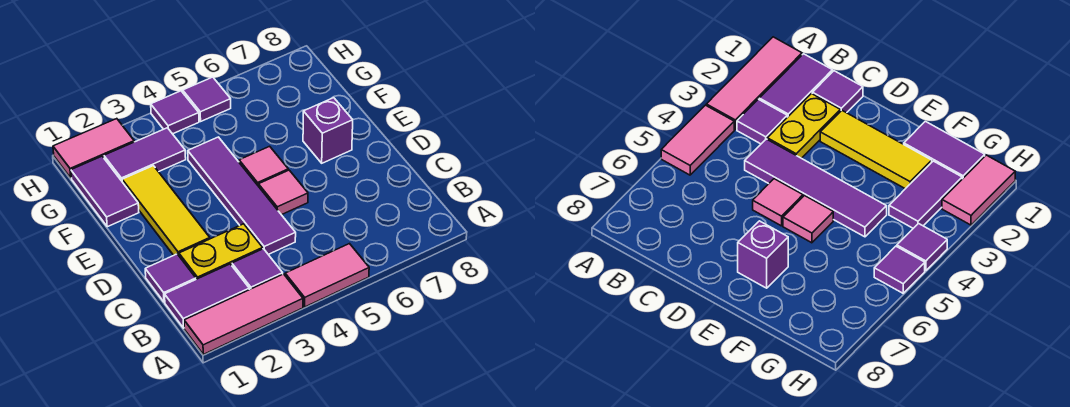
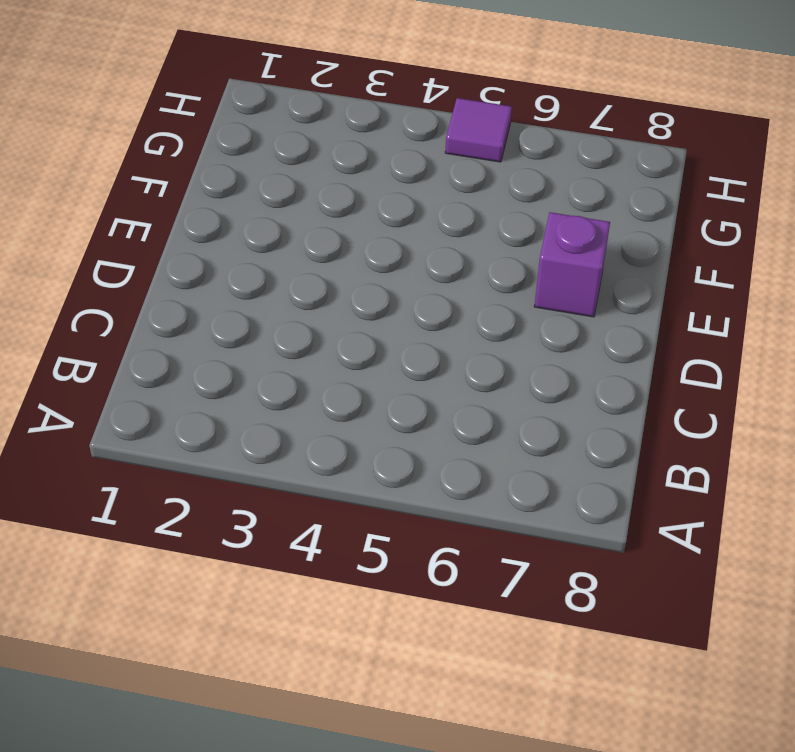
none -> pink 1x3 tile [184,274,303,354]
none -> pink 1x2 tile [285,244,369,307]
none -> purple 1x2 tile [165,264,249,328]

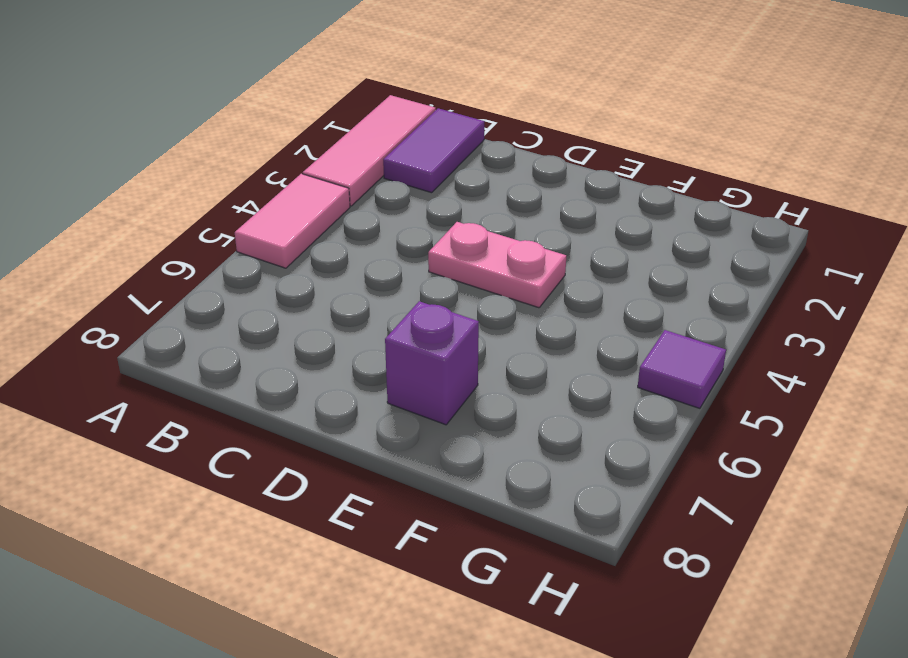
pink 1x2 plate [428,222,566,308] -> purple 1x4 tile [188,137,296,254]
none -> purple 1x1 tile [232,249,283,290]
none -> purple 1x1 tile [145,254,196,302]
none -> yellow 1x2 plate [179,224,263,279]

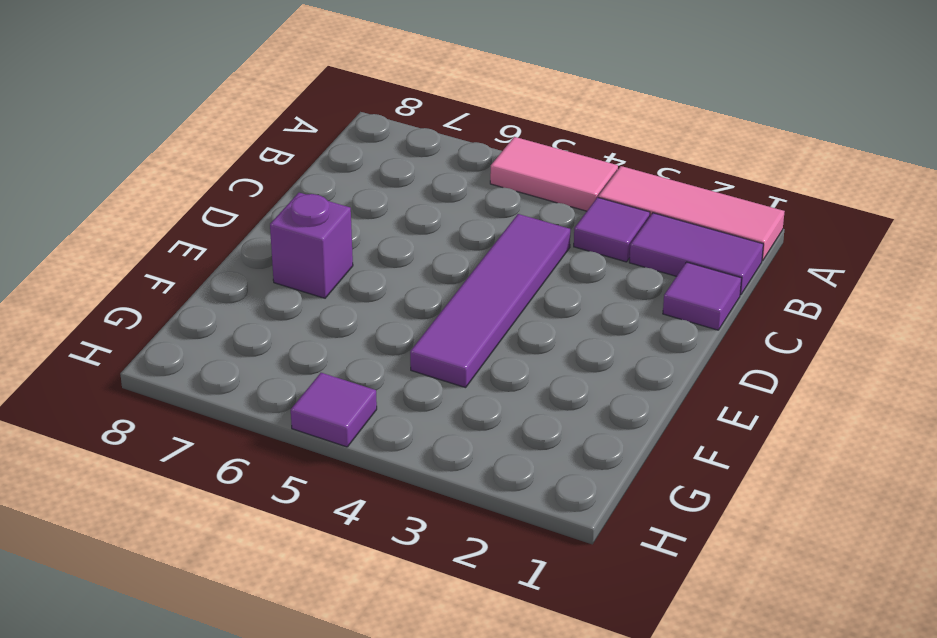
none -> yellow 1x2 plate [179,224,263,279]
none -> yellow 1x3 tile [122,166,210,255]
none -> pink 1x1 tile [258,170,308,215]

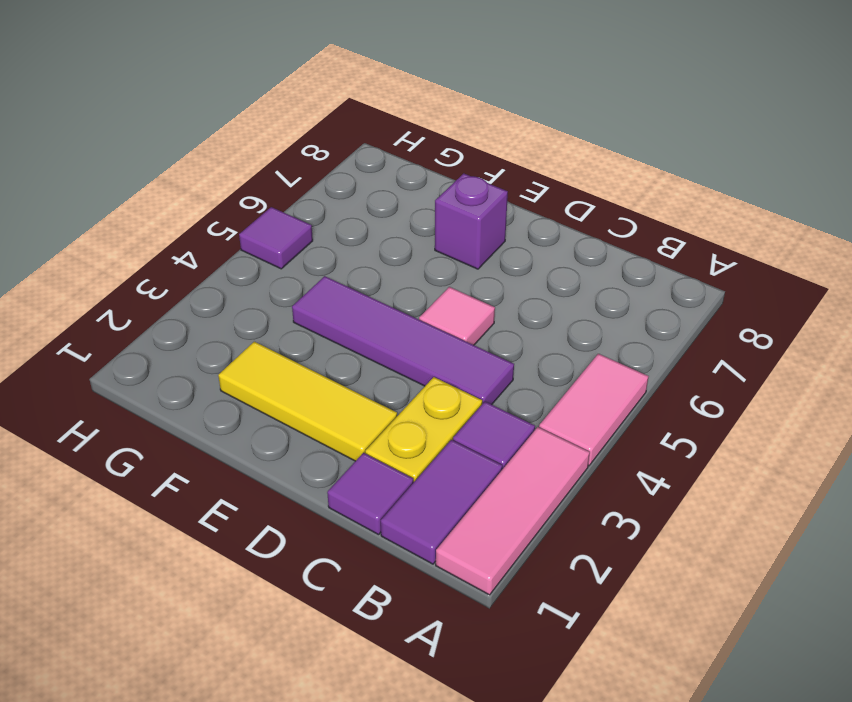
none -> pink 1x1 tile [239,146,288,185]
none -> purple 1x2 tile [71,156,139,227]
none -> purple 1x2 tile [104,128,186,181]

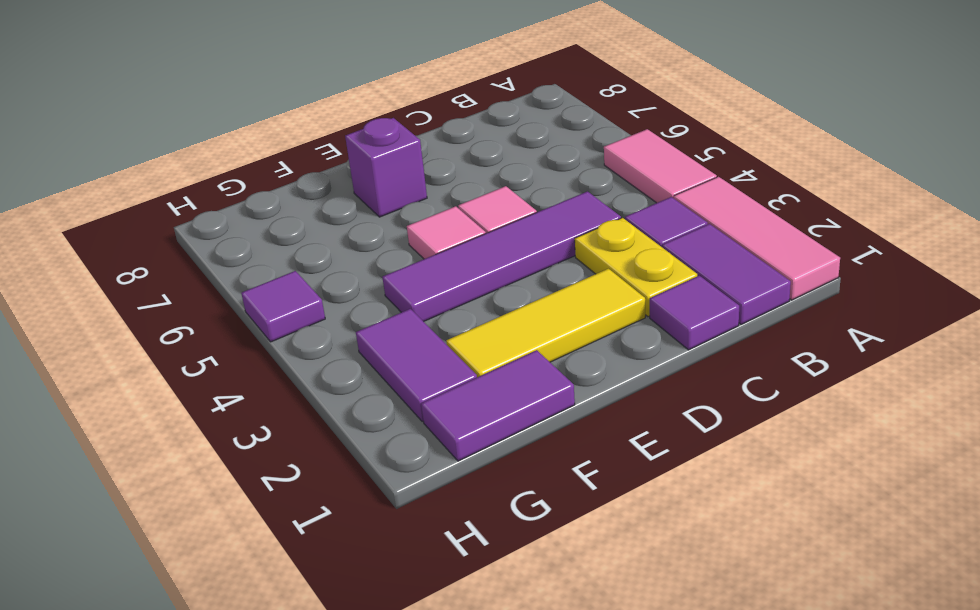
none -> pink 1x2 tile [53,119,134,178]
none -> purple 1x1 tile [151,91,199,134]

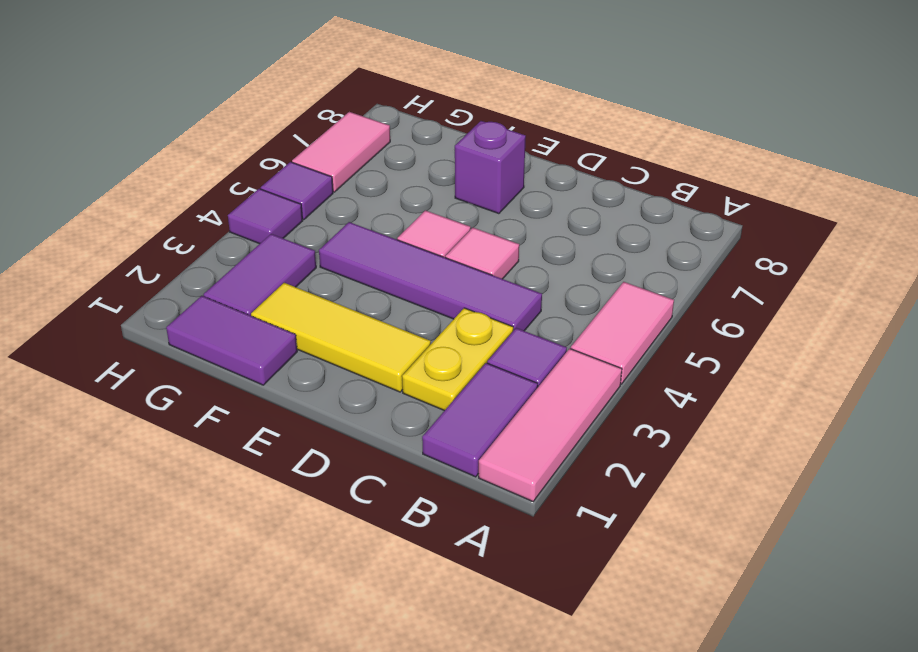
pink 1x2 tile [292,112,390,192] -> pink 1x2 tile moved to [53,119,134,178]
none -> purple 1x1 tile [145,254,196,302]

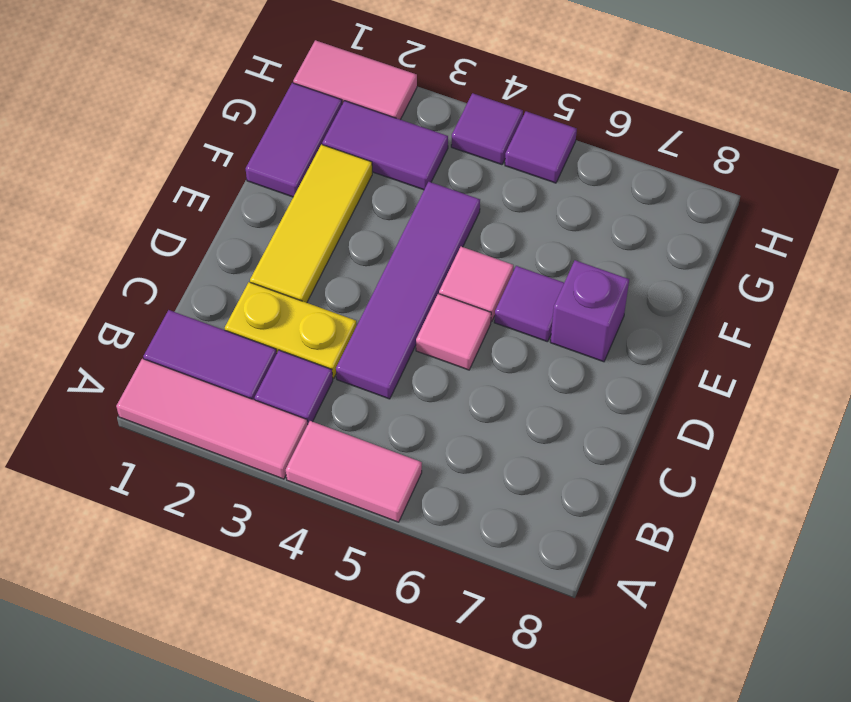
purple 1x1 tile [494,266,564,342] -> purple 1x1 tile moved to [145,254,196,302]

